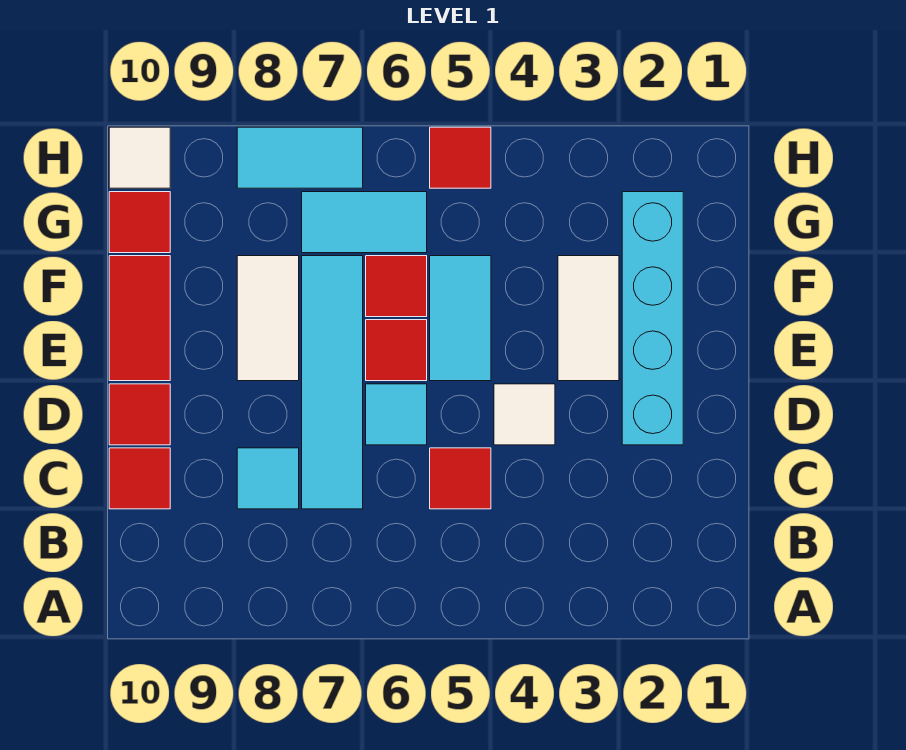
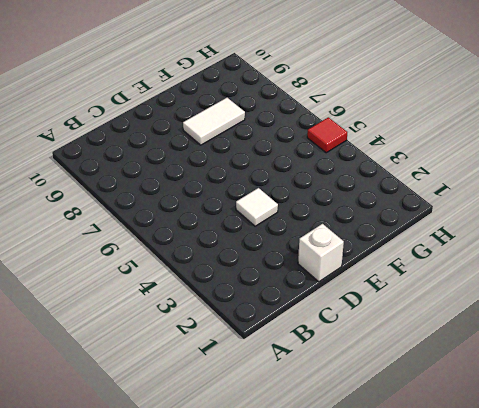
white 1x1 brick [298,224,344,282] -> none
none -> red 1x1 tile [430,448,491,509]
none -> cyan 1x4 tile [302,256,363,509]
none -> cyan 1x1 tile [237,448,299,509]

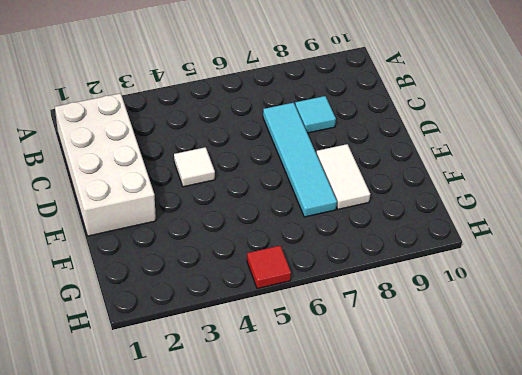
white 2x4 brick [55,93,156,236] -> cyan 1x4 brick [622,192,683,445]
none -> red 1x1 tile [430,448,491,509]
none -> red 1x1 tile [109,448,170,509]
none -> cyan 1x1 tile [366,384,427,445]

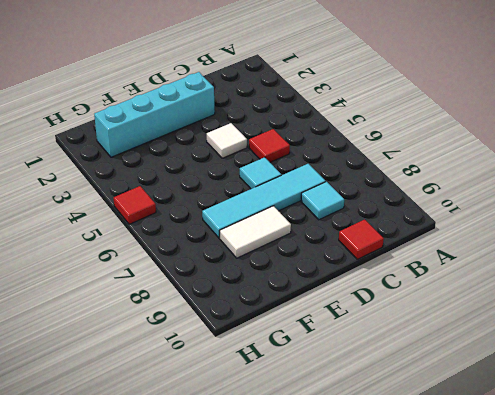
none -> red 1x1 tile [109,384,170,445]
none -> white 1x2 tile [558,256,619,381]
none -> cyan 1x2 tile [430,256,491,381]

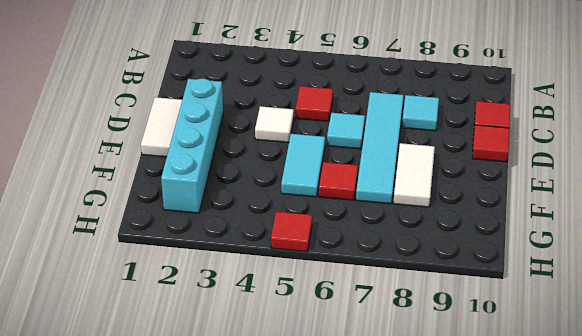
white 1x2 tile [141,97,182,157] -> white 1x2 tile moved to [558,256,619,381]
none -> red 1x1 tile [366,320,427,381]
none -> red 1x2 tile [109,256,170,381]
none -> cyan 1x2 tile [302,192,427,253]

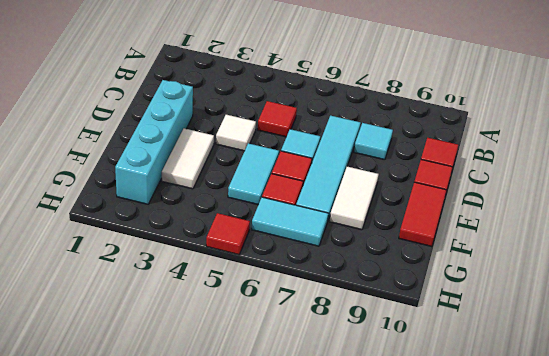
none -> red 1x1 tile [109,192,170,253]
none -> cyan 1x2 tile [237,127,363,188]
none -> white 1x1 tile [109,127,170,188]

